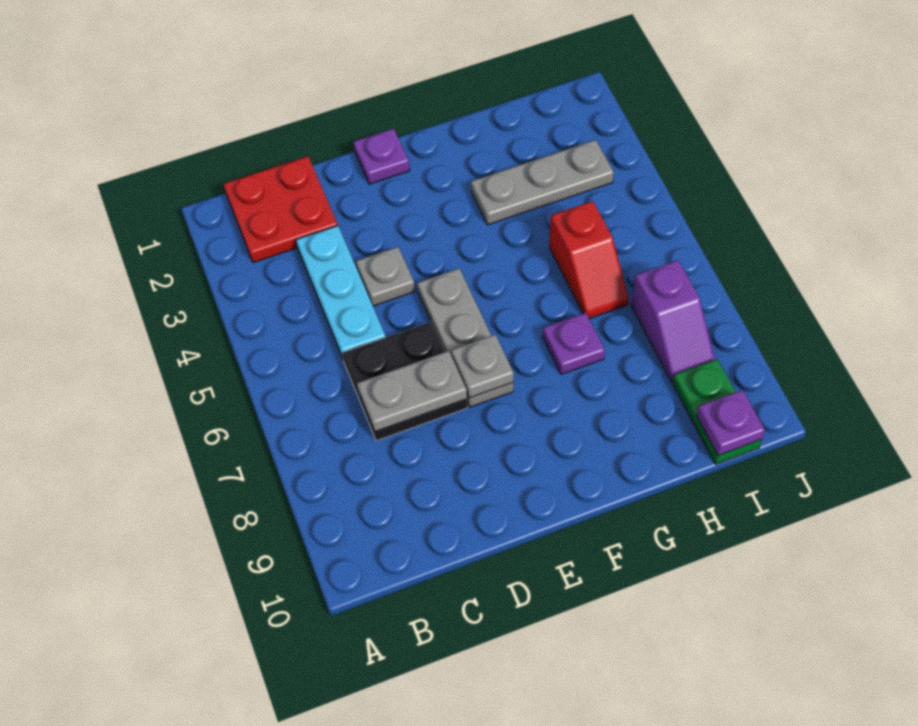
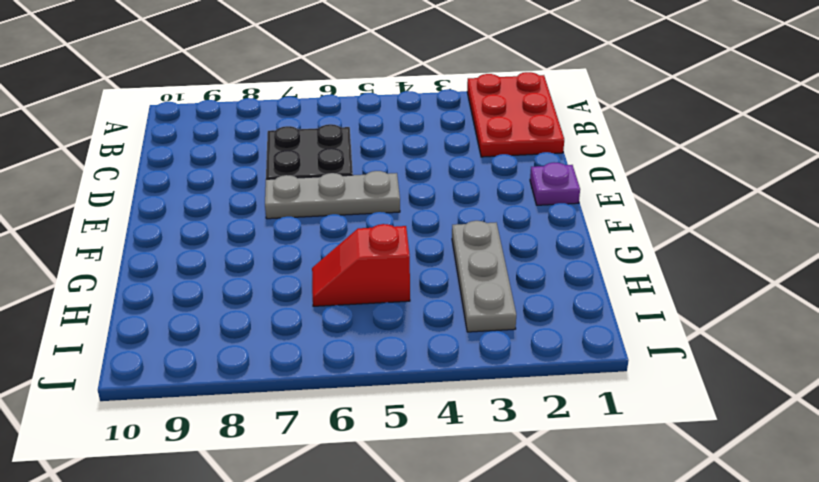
red 2x3 plate [467,72,564,157] -> red 2x2 plate [224,156,338,263]
none -> cyan 1x3 plate [296,226,386,358]
none -> grey 1x1 plate [356,247,415,306]
none -> purple 1x1 plate [543,313,605,374]

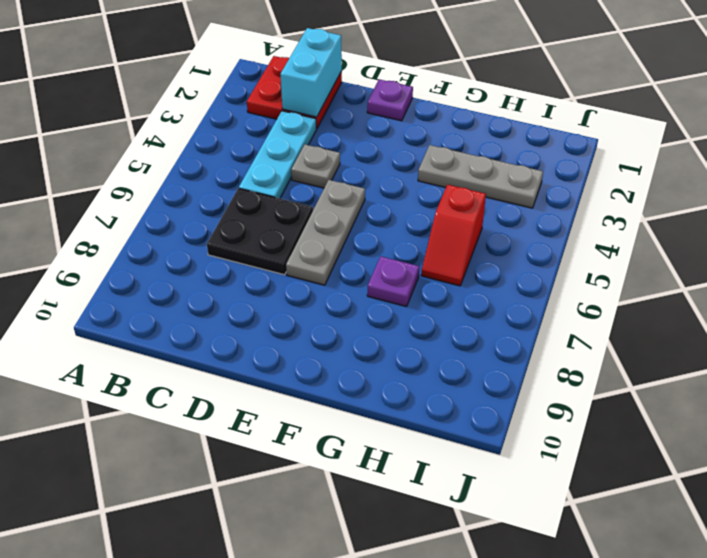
cyan 1x2 brick [280,28,342,117] -> none
none -> purple 1x2 slope [631,260,715,382]
none -> green 1x2 plate [673,359,762,464]
none -> grey 1x2 plate [357,351,467,432]

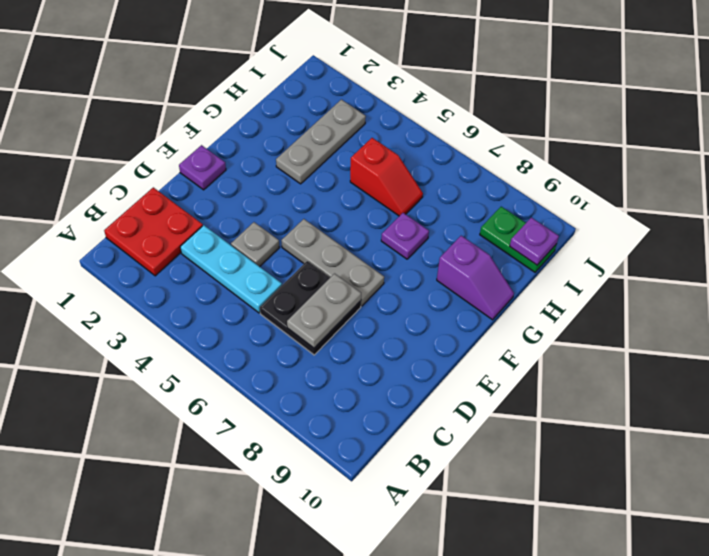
purple 1x2 slope [437,236,514,320] -> purple 1x2 slope moved to [631,260,715,382]
none -> grey 1x1 plate [451,335,514,398]

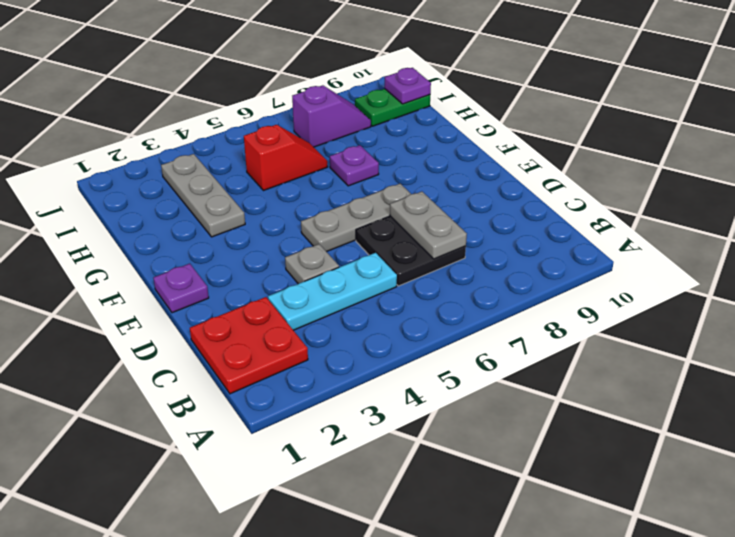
none -> grey 1x1 plate [451,335,514,398]

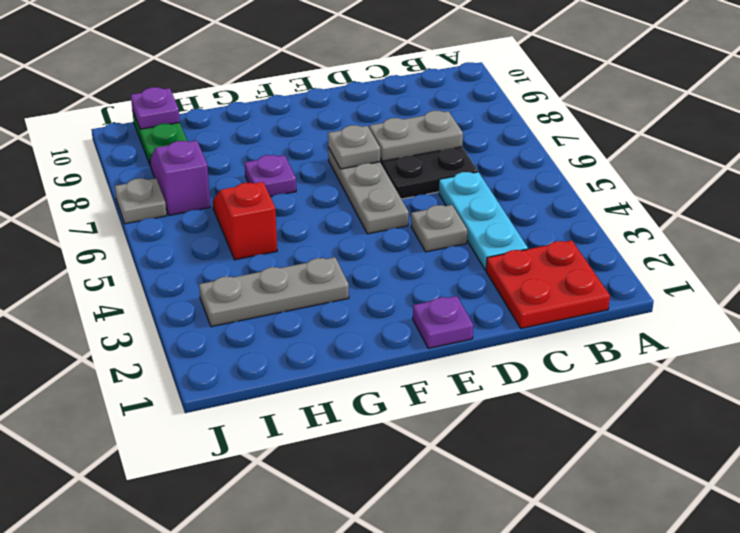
grey 1x1 plate [115,178,167,224] -> none

